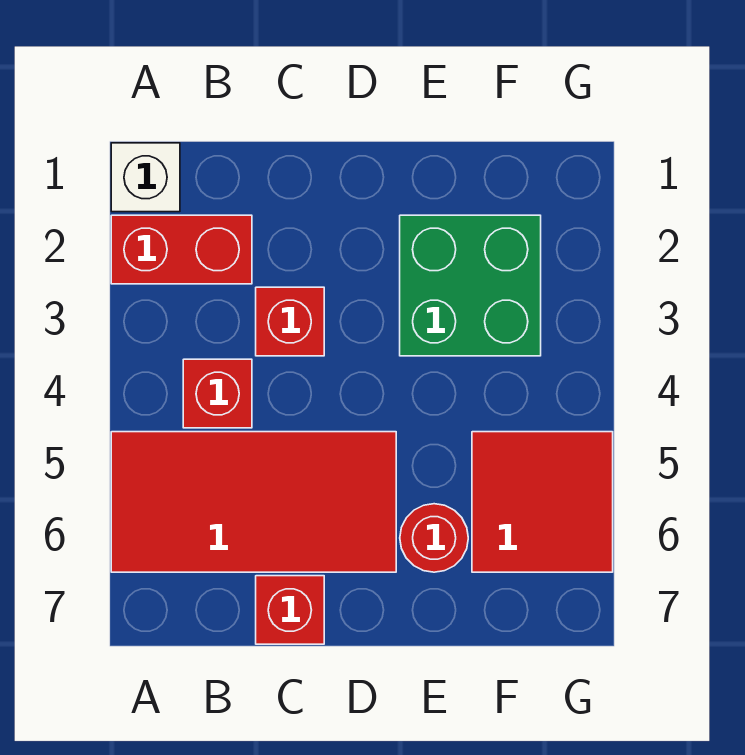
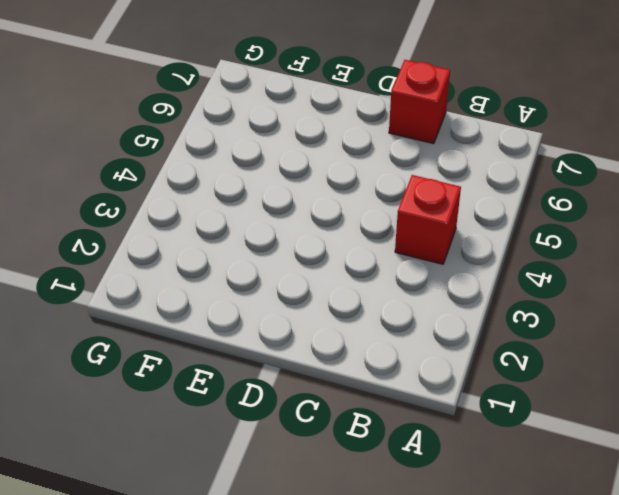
none -> white 1x1 brick [111,143,180,212]
none -> red 1x2 brick [111,215,252,284]

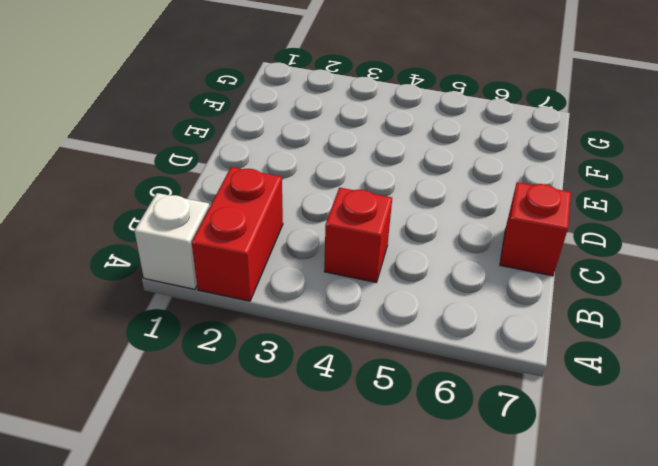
none -> red 2x4 tile [111,432,396,572]
none -> red 1x1 brick [256,287,324,356]

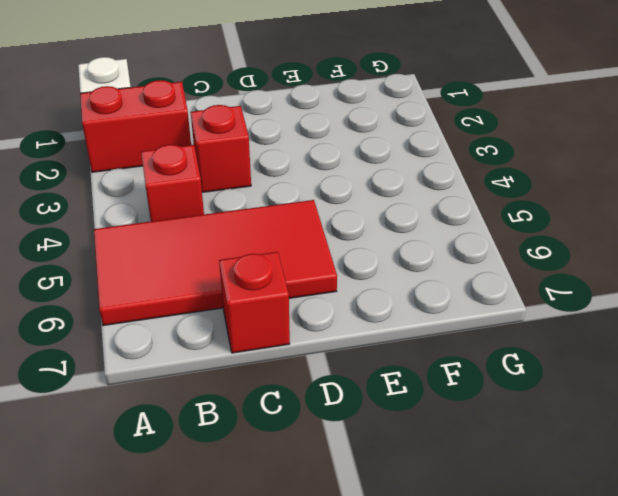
none -> green 2x2 brick [400,215,541,356]
none -> red 1x1 round brick [400,504,468,572]

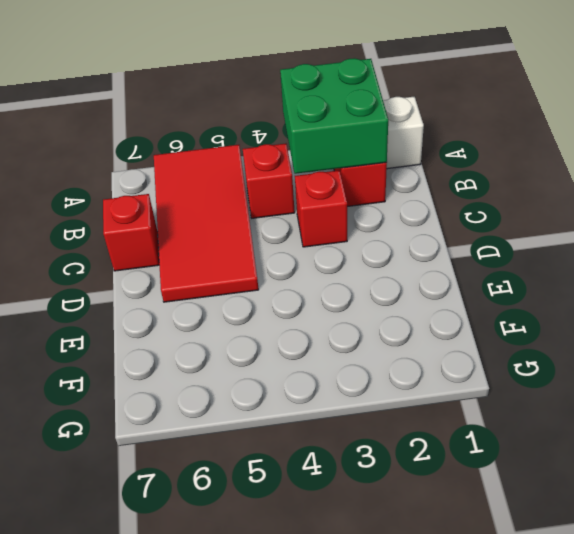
green 2x2 brick [280,58,388,174] -> green 2x2 brick moved to [400,215,541,356]
none -> red 1x1 round brick [400,504,468,572]
none -> red 2x2 tile [472,432,613,572]

